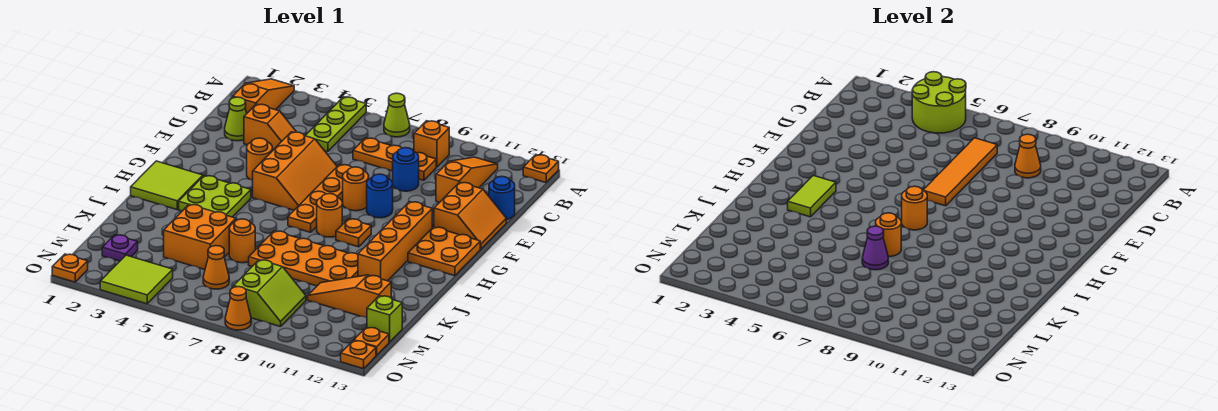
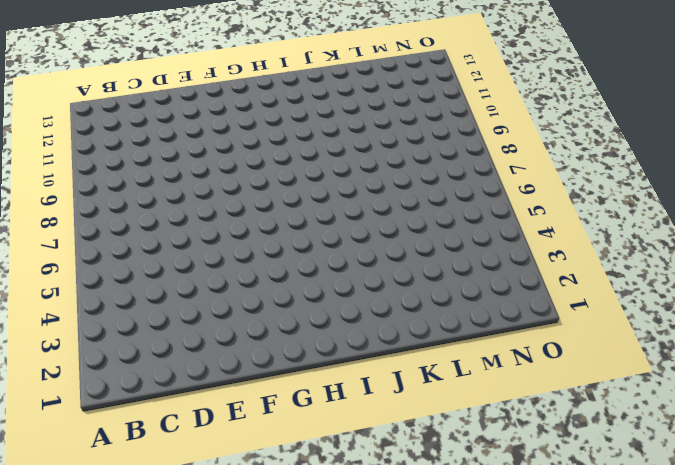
none -> orange 1x3 slope [233,79,294,113]
none -> lime 1x3 plate [305,97,366,152]
none -> lime 1x1 cone [384,93,410,137]
none -> orange 1x1 plate [523,155,559,183]

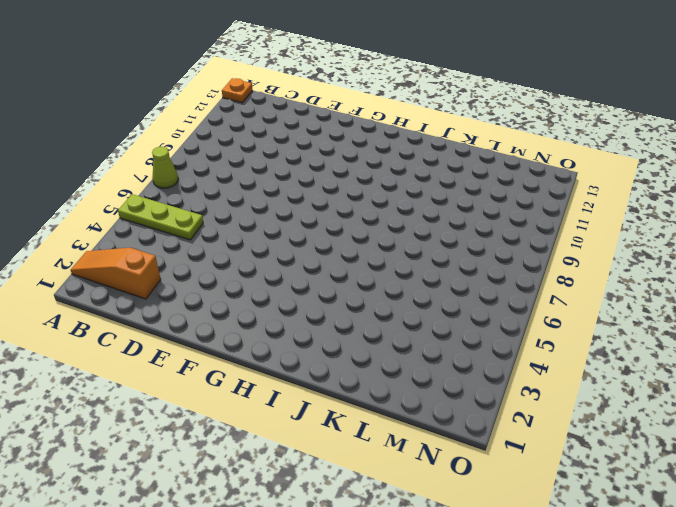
none -> orange 1x1 brick [414,121,449,167]
none -> orange 1x3 slope [436,157,498,202]
none -> orange 1x3 plate [353,138,436,180]
none -> lime 1x1 cone [225,97,247,141]

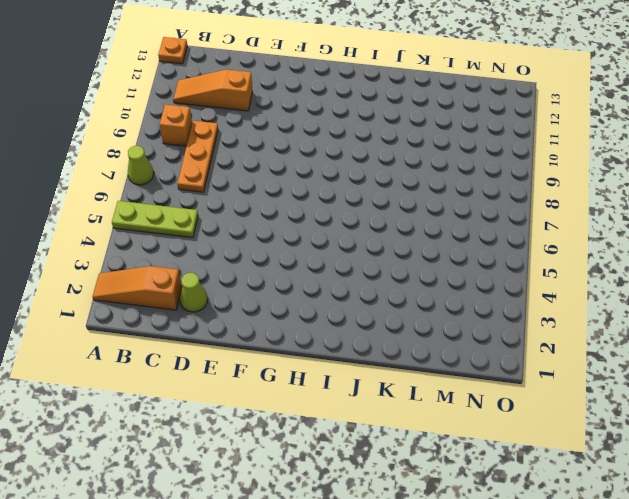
none -> orange 1x2 slope [244,104,296,151]
none -> blue 1x1 round brick [393,148,419,191]
none -> blue 1x1 round brick [489,176,515,220]
none -> orange 2x3 slope [253,132,337,210]

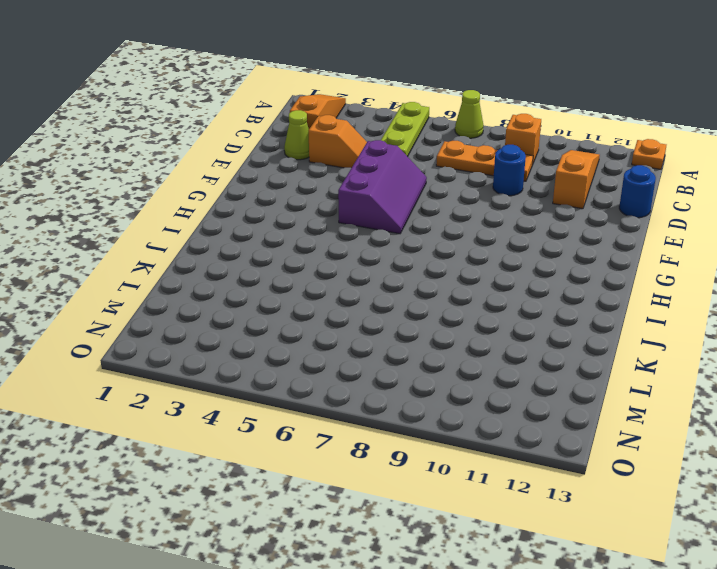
purple 2x3 slope [338,140,427,234] -> orange 2x3 slope [253,132,337,210]
none -> orange 1x4 plate [288,164,352,232]
none -> orange 2x2 slope [434,182,506,249]
none -> orange 1x1 round brick [247,138,272,181]
none -> orange 1x1 round brick [343,167,369,211]

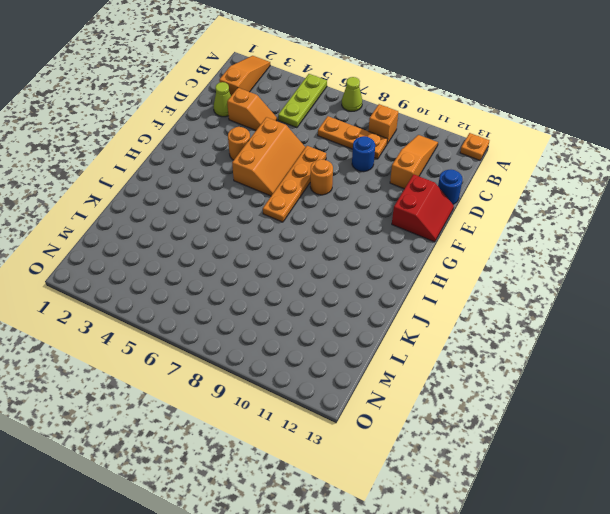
red 2x2 slope [392,174,454,242] -> orange 2x2 slope [434,182,506,249]
none -> blue 1x1 round brick [367,174,393,218]
none -> orange 1x4 brick [358,202,432,281]
none -> orange 2x2 plate [408,227,480,276]
none -> lime 2x2 tile [131,161,203,210]

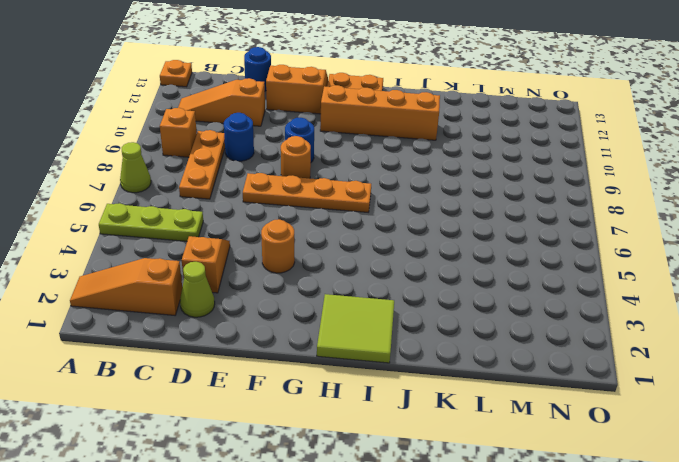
none -> orange 2x3 slope [253,132,337,210]
none -> lime 2x2 plate [179,176,251,217]
none -> orange 1x1 round brick [317,194,342,237]
none -> orange 1x1 plate [336,219,371,247]

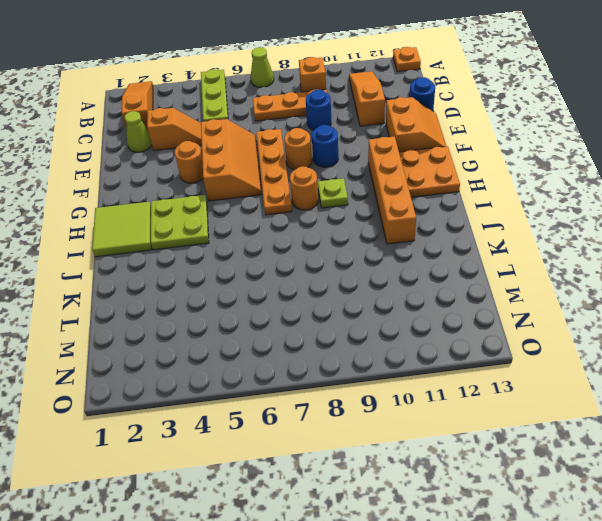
lime 1x1 plate [318,178,348,208] -> orange 1x1 plate [336,219,371,247]
none -> orange 2x4 plate [249,231,358,286]
none -> orange 2x2 brick [164,204,236,270]
none -> orange 1x1 round brick [229,219,255,263]
none -> orange 1x3 slope [308,275,391,318]

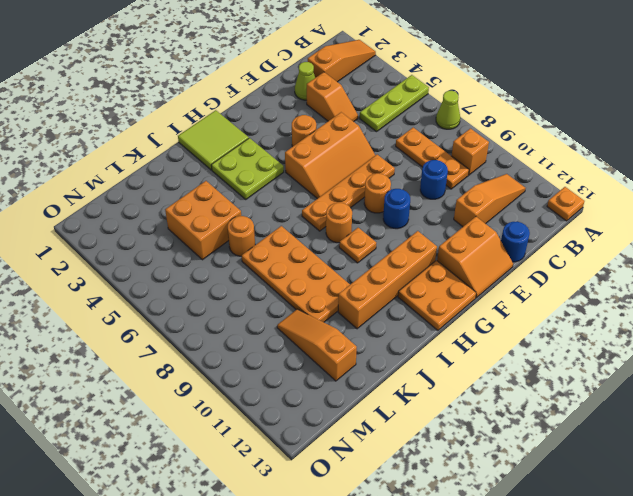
none -> purple 1x1 plate [102,235,138,261]
none -> orange 1x1 cone [203,246,229,289]
none -> lime 2x2 slope [234,260,306,327]
none -> lime 1x1 brick [367,296,402,342]

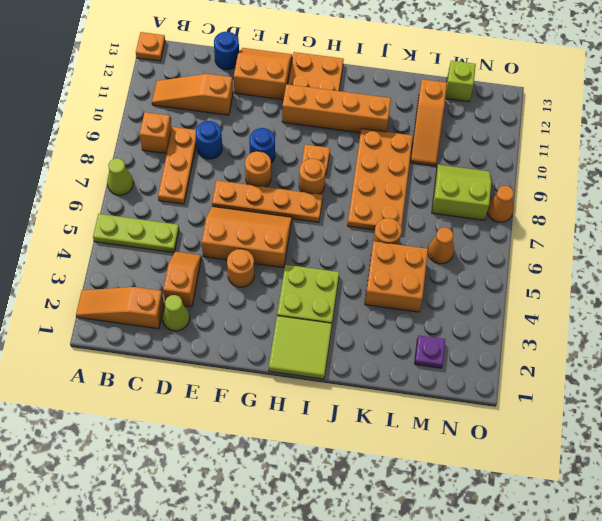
none -> lime 2x2 tile [100,255,173,304]
none -> orange 1x1 plate [354,327,389,355]
none -> orange 1x1 plate [52,254,88,282]
none -> orange 1x1 plate [341,341,376,369]

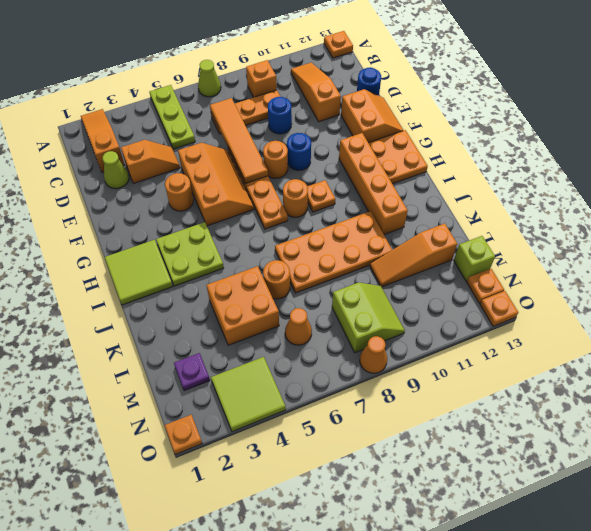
none -> lime 2x2 round brick [912,72,966,133]
none -> orange 1x1 cone [1015,134,1041,178]
none -> lime 1x2 tile [788,176,836,217]
none -> orange 1x1 round brick [902,186,927,230]

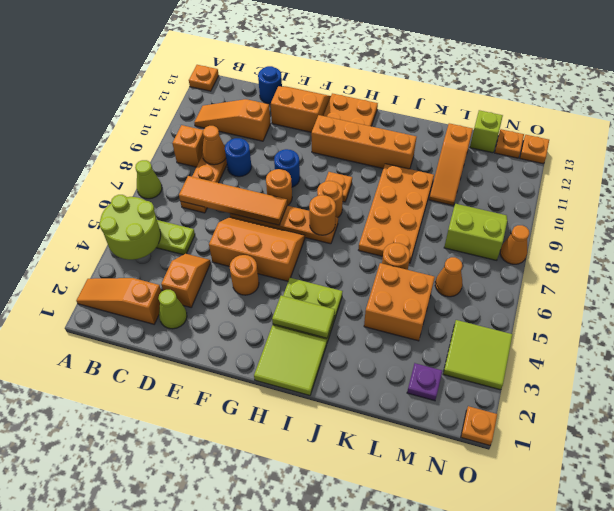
none -> orange 1x1 round brick [876,213,901,257]
none -> purple 1x1 cone [862,226,888,270]

